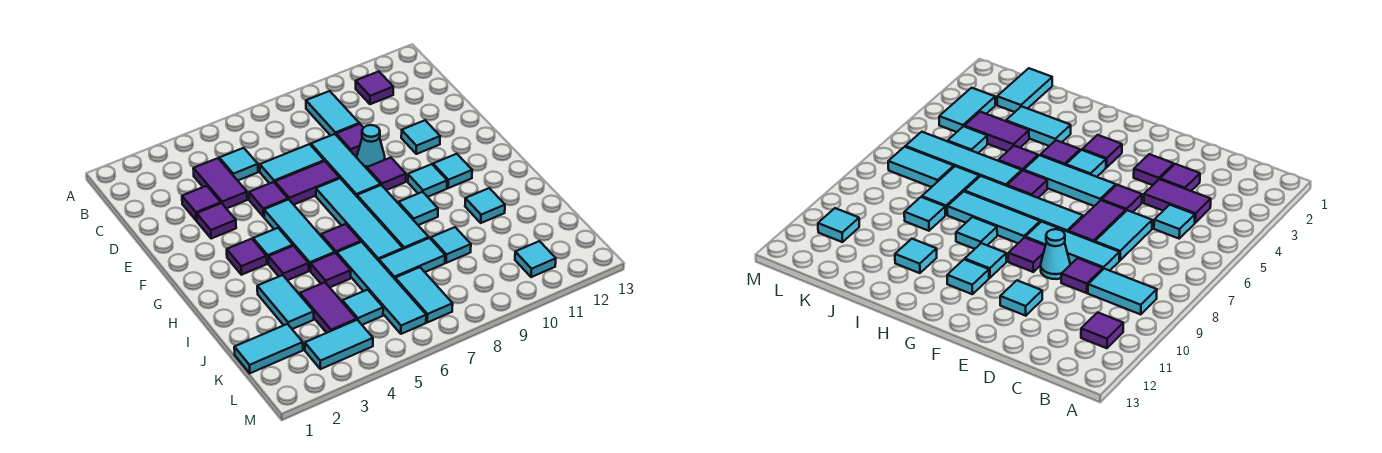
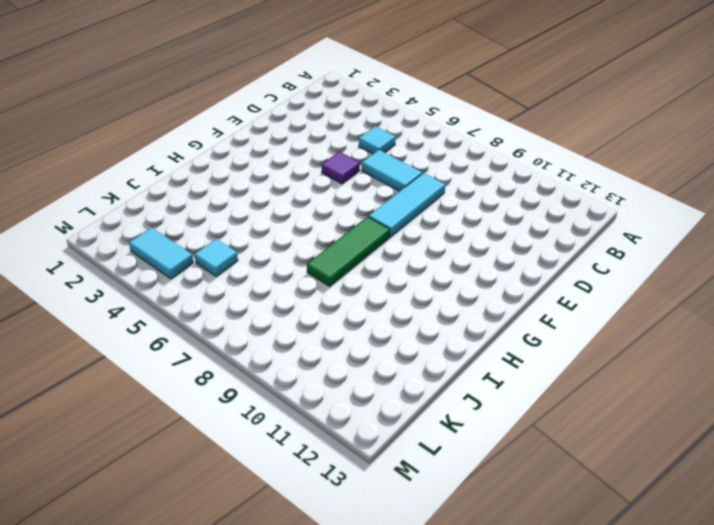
green 1x3 tile [307,217,390,286] -> cyan 1x3 tile [357,185,429,249]
none -> cyan 1x2 tile [306,91,359,136]
none -> purple 1x1 tile [356,71,393,104]
none -> purple 1x2 tile [193,158,247,209]
none -> purple 1x1 tile [182,186,221,221]

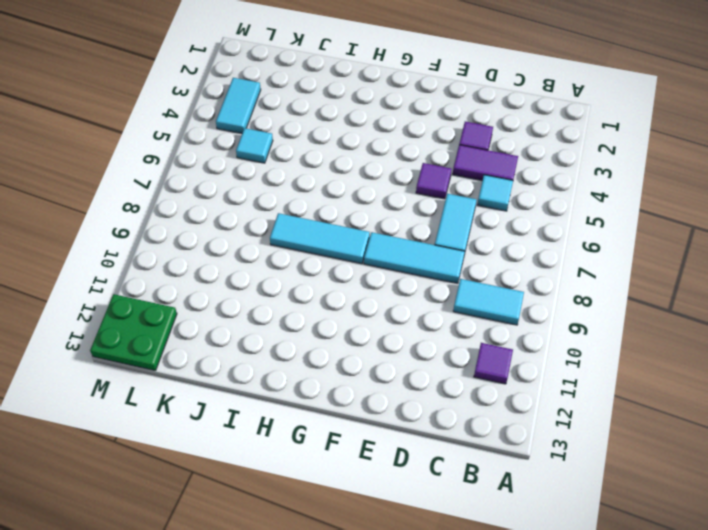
green 2x2 plate [90,294,177,371] -> none
none -> purple 1x1 tile [336,124,363,156]
none -> purple 1x1 tile [197,203,236,239]
none -> purple 1x2 tile [275,161,340,205]
none -> cyan 1x1 cone [357,125,385,169]

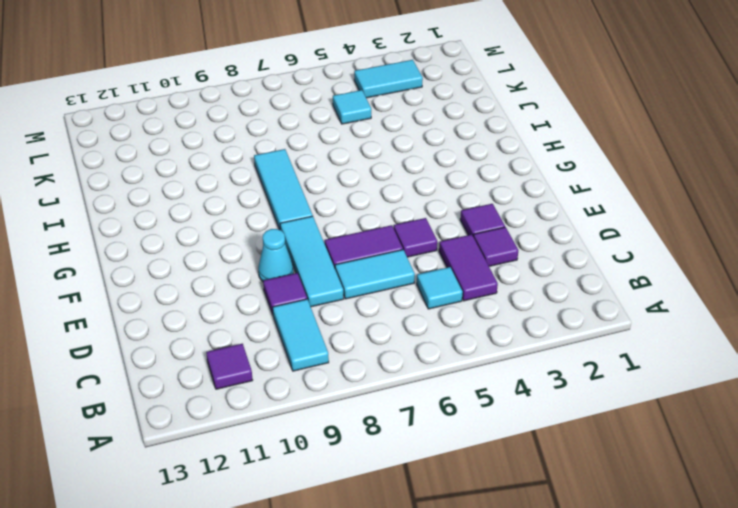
none -> cyan 1x1 tile [401,120,440,154]
none -> cyan 1x3 tile [264,199,335,271]
none -> cyan 1x4 tile [316,178,403,261]
none -> purple 1x1 tile [367,158,406,190]

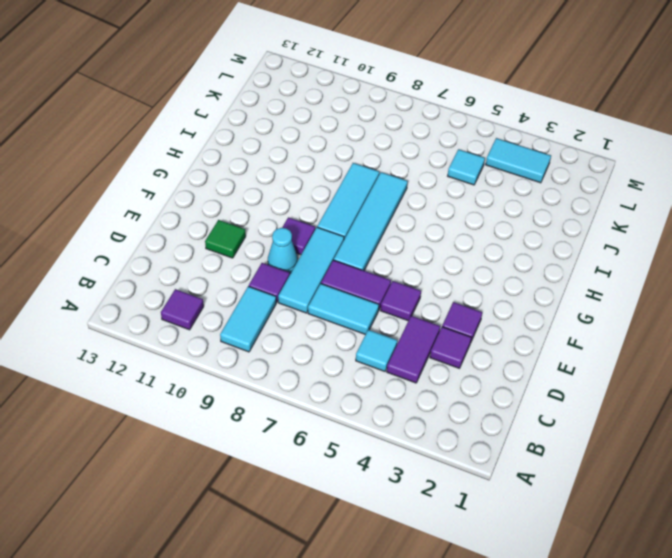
green 1x1 tile [205,220,246,258] -> cyan 1x1 tile [401,120,440,154]
none -> cyan 1x3 tile [264,199,335,271]
none -> purple 1x1 tile [227,239,267,275]
none -> cyan 1x1 tile [253,228,293,264]
none -> cyan 1x1 tile [408,164,447,197]

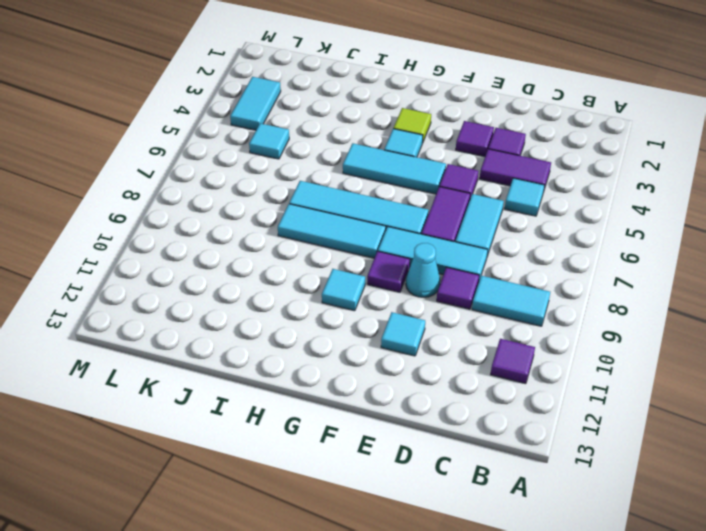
lime 1x1 tile [393,108,431,143] -> purple 1x1 tile [227,239,267,275]
none -> cyan 1x1 tile [433,154,472,188]
none -> purple 1x1 tile [268,246,309,280]
none -> purple 1x1 tile [321,224,361,254]
none -> cyan 1x1 tile [398,192,438,225]

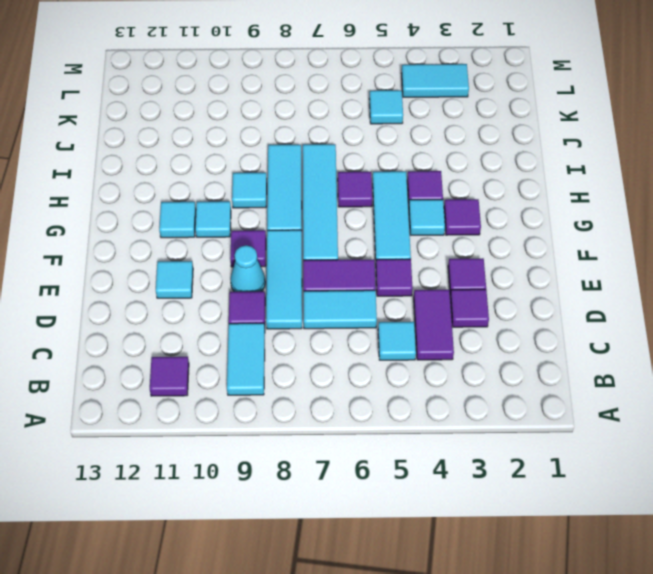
none -> cyan 1x2 tile [257,275,314,329]
none -> purple 1x1 tile [311,253,351,287]
none -> cyan 1x4 tile [337,242,426,334]
none -> cyan 1x1 tile [465,188,505,223]

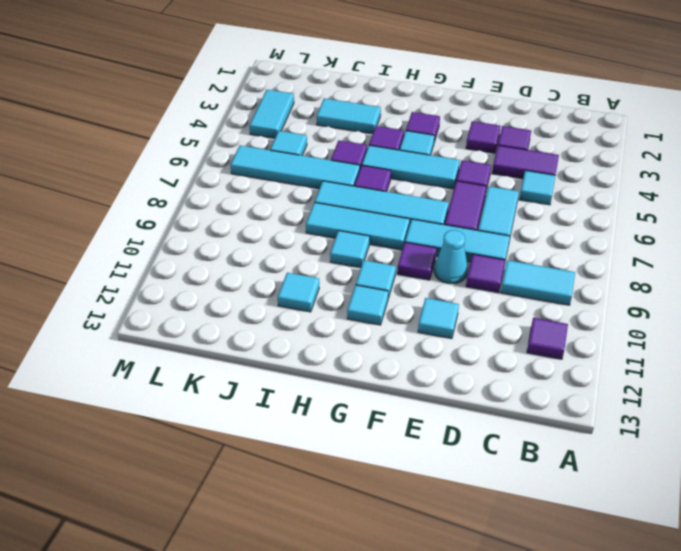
none -> purple 1x2 tile [300,282,357,333]
none -> cyan 1x2 tile [379,238,445,279]
none -> cyan 1x1 tile [431,227,471,263]
none -> cyan 1x2 tile [234,324,303,373]

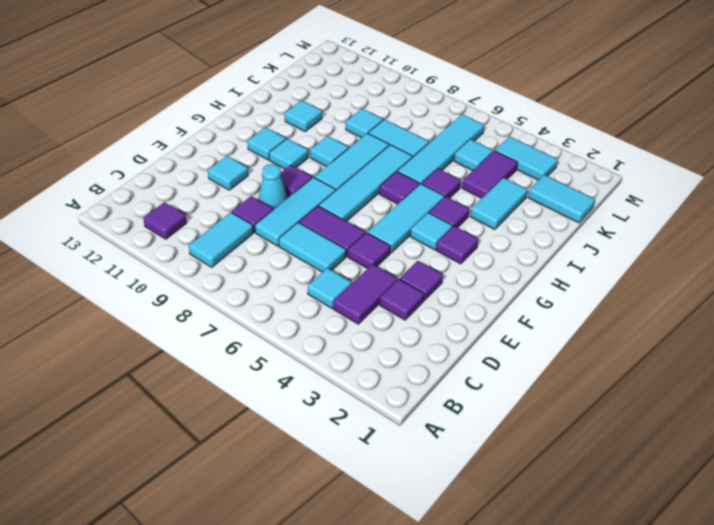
none -> cyan 1x2 tile [395,267,453,322]
none -> cyan 1x1 tile [515,241,556,277]

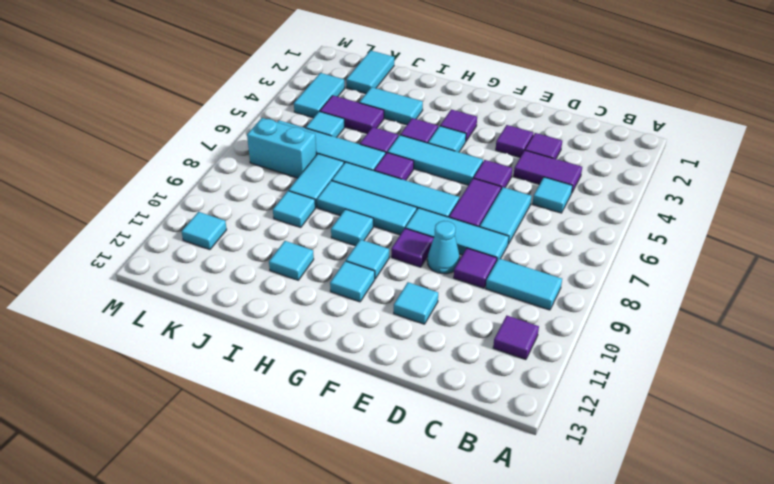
cyan 1x2 brick [247,118,316,178] -> cyan 1x2 tile [395,267,453,322]

